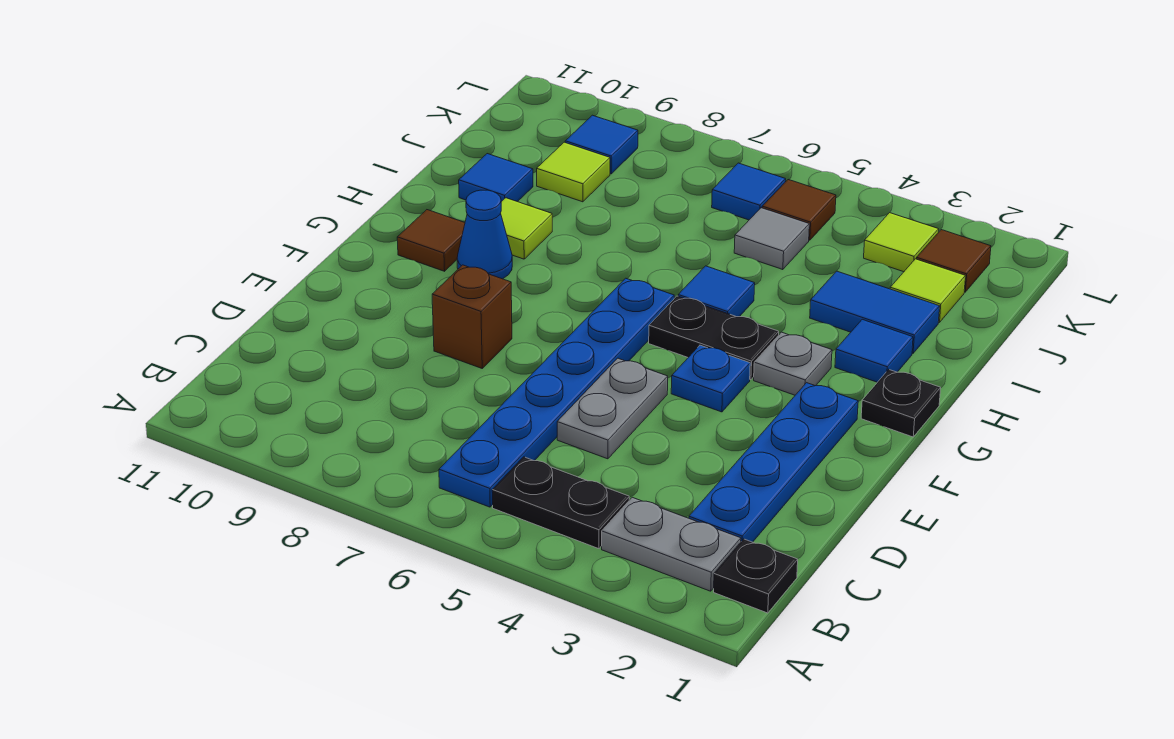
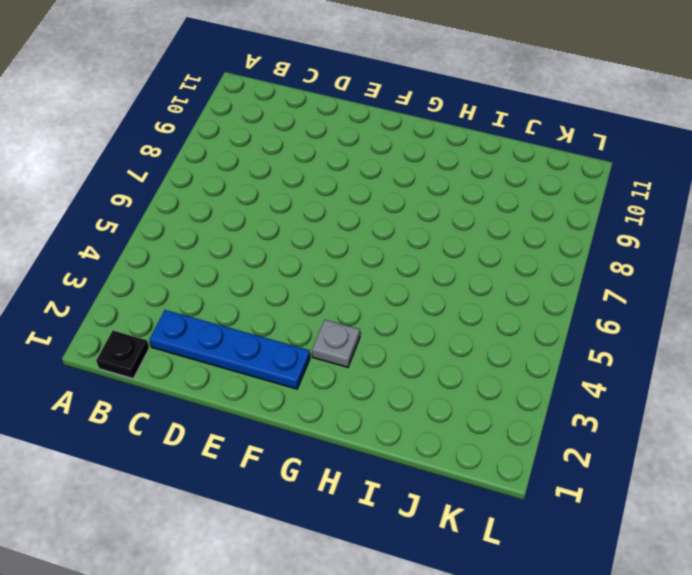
none -> grey 1x2 plate [602,497,741,591]
none -> black 1x2 plate [492,457,629,549]
none -> blue 1x6 plate [439,278,674,507]

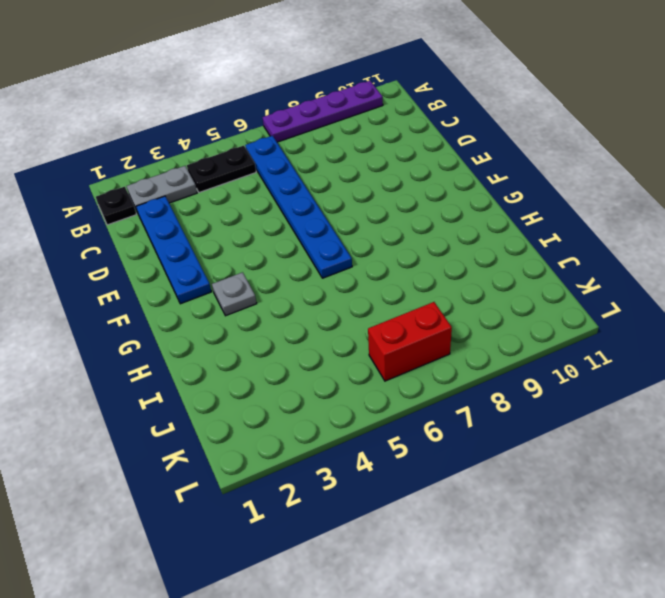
purple 1x4 plate [262,81,383,142] -> none
red 1x2 brick [368,302,452,381] -> blue 1x1 tile [712,163,786,220]
none -> grey 1x2 plate [557,358,668,459]
none -> brown 1x1 brick [432,265,512,368]
none -> blue 1x1 plate [671,345,750,412]

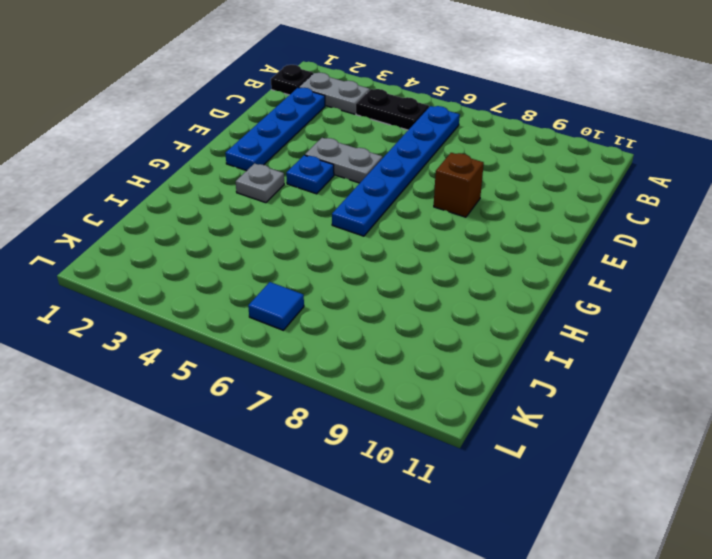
grey 1x2 plate [305,138,382,183] -> grey 1x2 plate turned to [557,358,668,459]
none -> black 1x1 plate [861,369,941,437]
none -> black 1x2 plate [649,296,779,380]
none -> blue 1x1 cone [457,190,512,279]

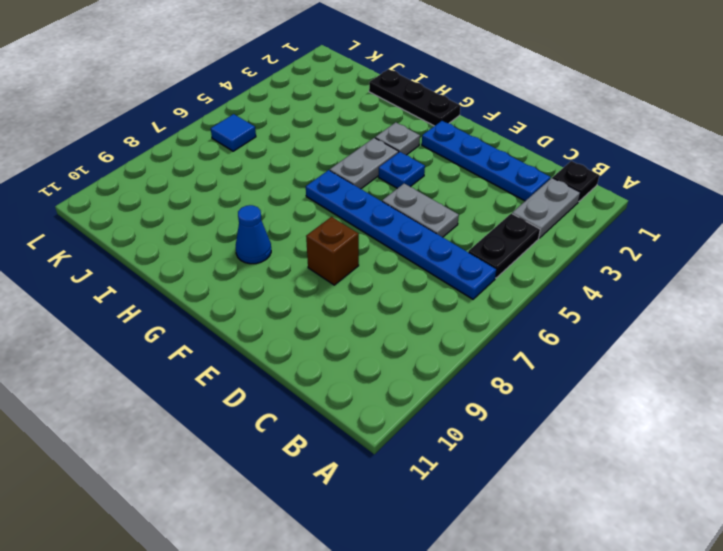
black 1x3 plate [369,69,461,126] -> black 1x1 plate [861,369,941,437]
grey 1x2 plate [330,138,399,189] -> black 1x2 plate [649,296,779,380]
none -> brown 1x1 tile [397,210,465,271]
none -> blue 1x1 tile [835,319,913,382]
none -> blue 1x1 tile [678,266,755,317]

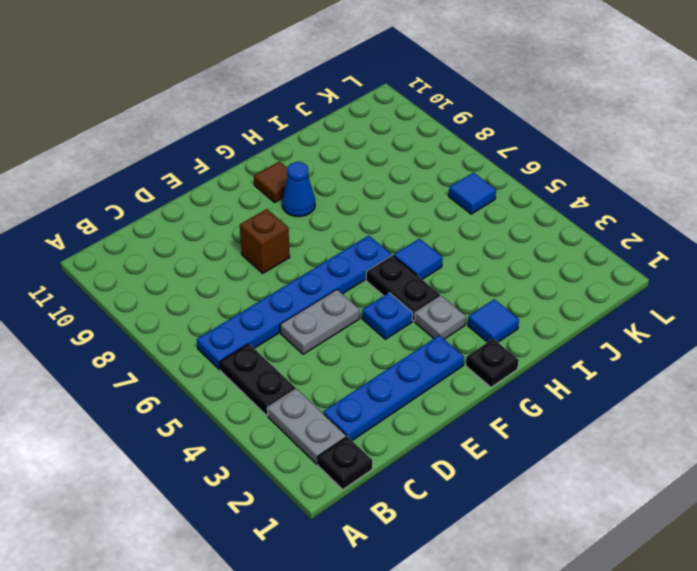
none -> lime 1x1 tile [501,198,552,259]
none -> blue 1x2 tile [810,271,940,353]
none -> blue 1x1 tile [459,154,533,202]

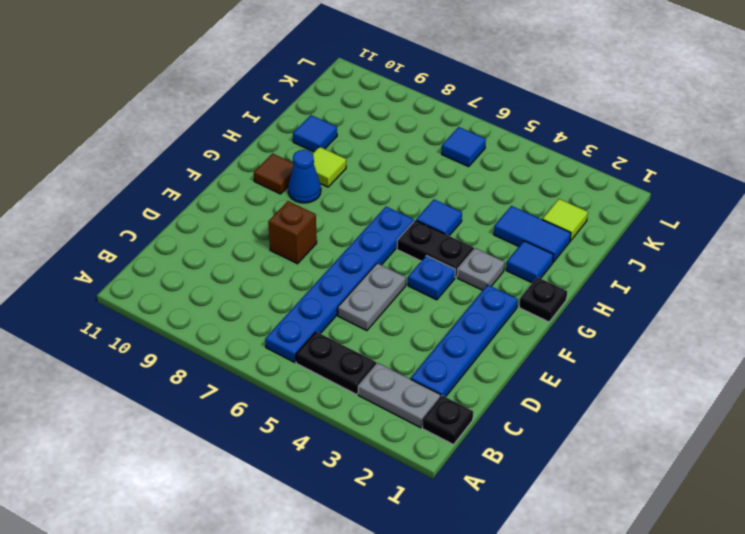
none -> grey 1x1 tile [734,208,809,270]
none -> lime 1x1 tile [537,142,610,202]
none -> brown 1x1 tile [917,230,991,292]

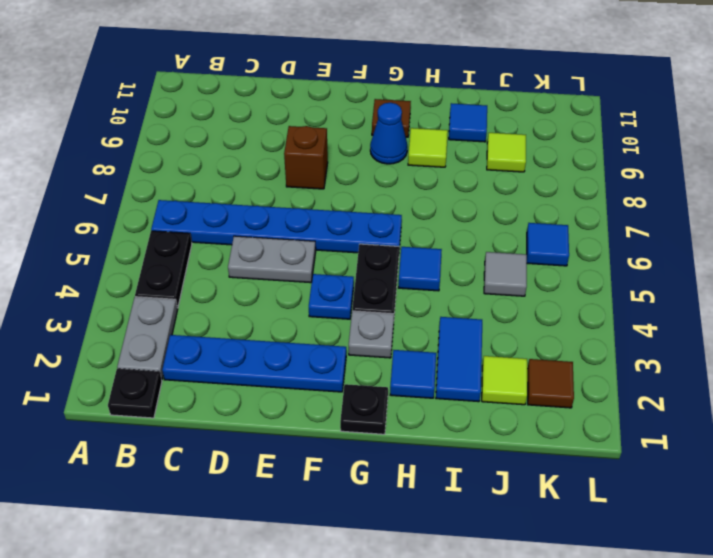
none -> lime 1x1 tile [864,213,939,272]
none -> brown 1x1 tile [762,180,836,240]
none -> blue 1x1 tile [565,115,638,174]

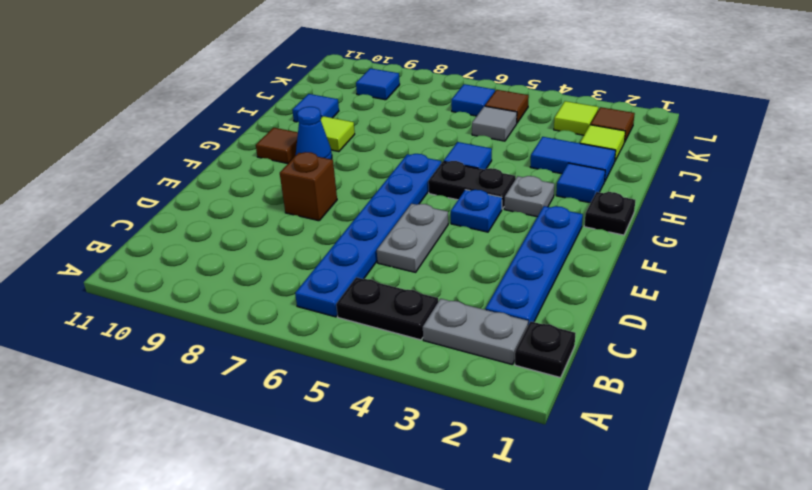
none -> lime 1x1 tile [537,142,610,202]

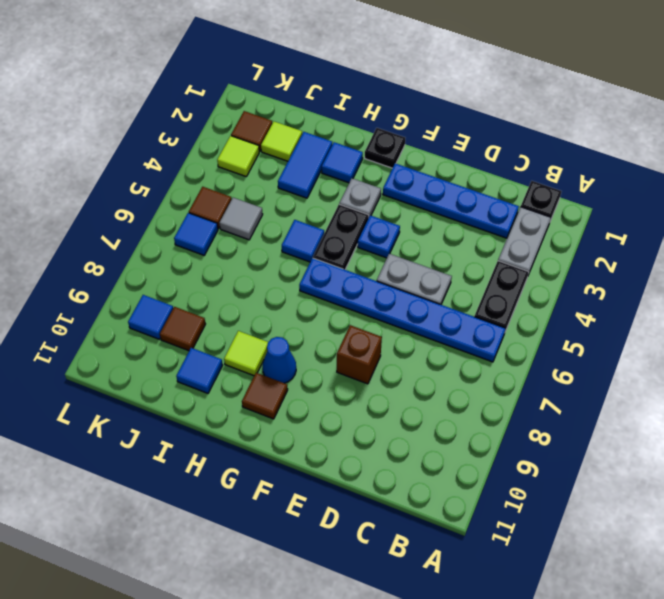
brown 1x1 tile [160,307,205,351] -> lime 1x1 tile [537,142,610,202]

